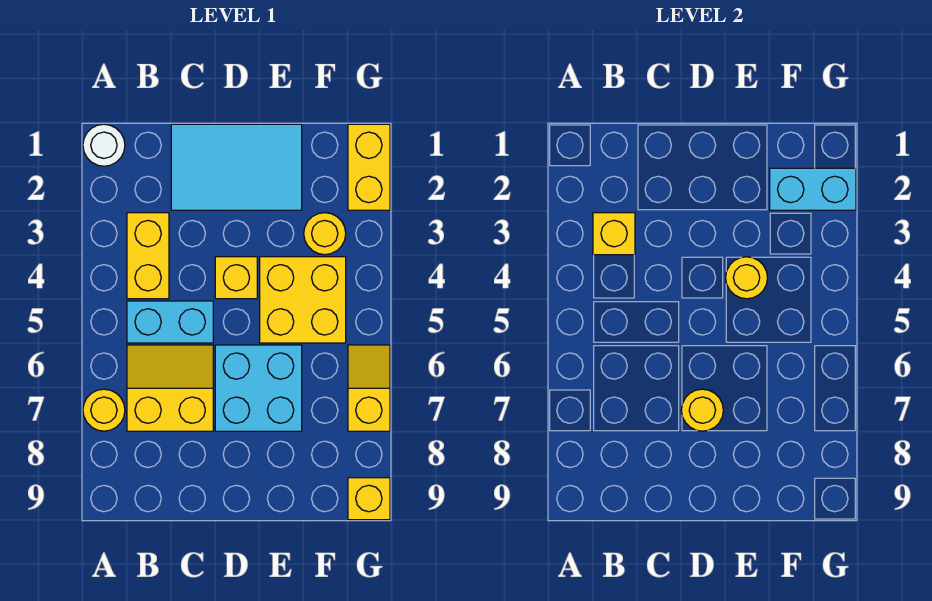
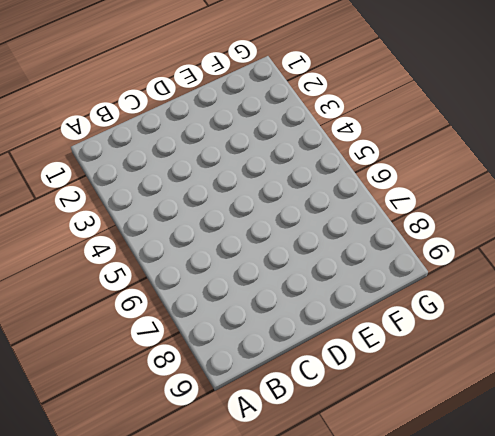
none -> white 1x1 round brick [83,124,125,166]
none -> yellow 1x1 round brick [83,389,125,431]
none -> yellow 1x2 brick [127,213,169,299]

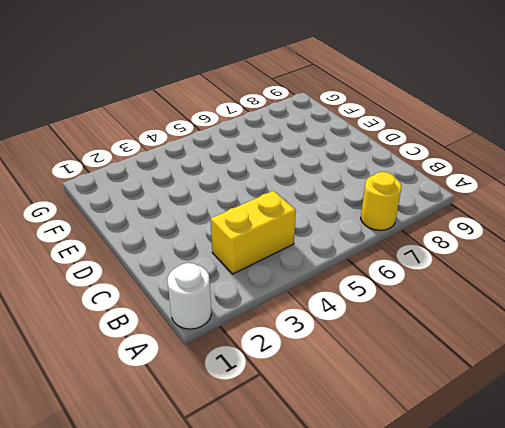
none -> cyan 1x2 brick [127,301,213,343]
none -> yellow 2x2 slope [127,345,213,431]
none -> cyan 2x3 tile [171,124,302,210]

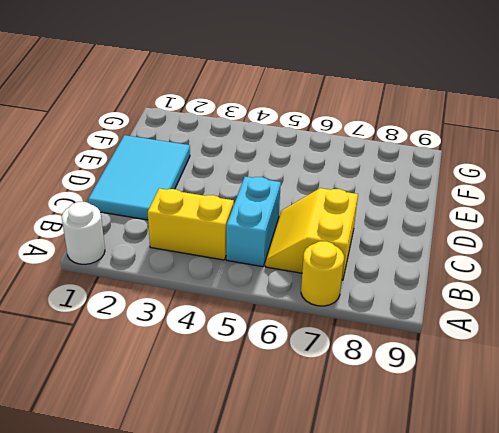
none -> yellow 1x1 brick [215,257,257,299]
none -> cyan 2x2 brick [215,345,302,431]
none -> yellow 2x2 brick [260,257,346,343]

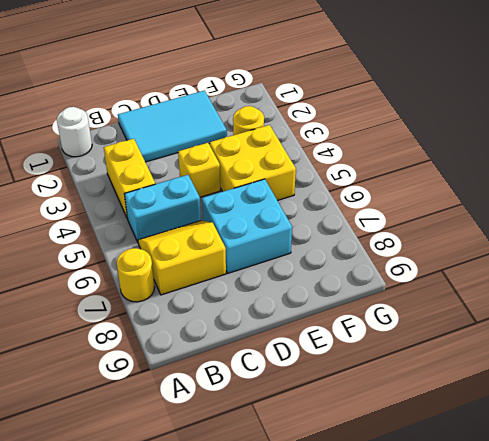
none -> yellow 1x2 brick [348,124,390,210]
none -> yellow 1x2 slope [348,345,390,431]
none -> yellow 1x1 brick [348,478,390,520]

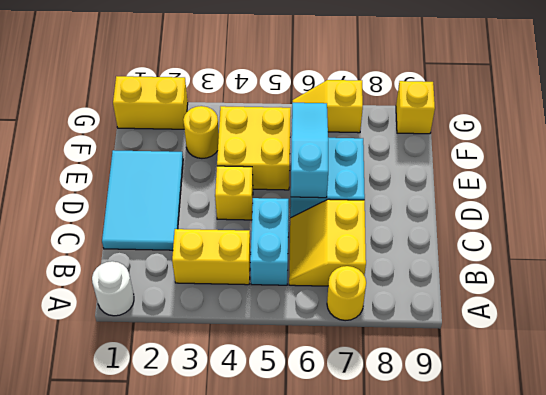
cyan 1x3 slope [291,103,328,198] -> none
none -> yellow 1x1 brick [593,213,635,255]
none -> yellow 1x1 round brick [681,389,723,431]
none -> yellow 1x1 round brick [726,257,768,299]

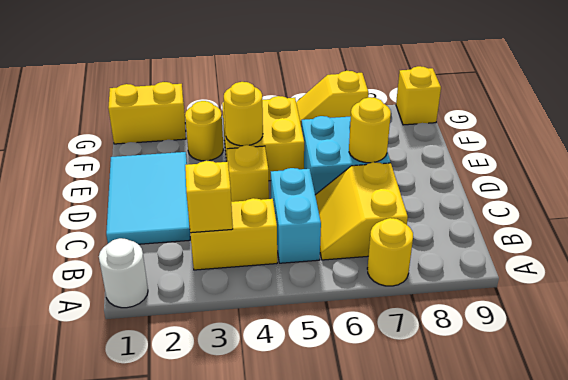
none -> cyan 1x2 brick [770,168,856,210]

